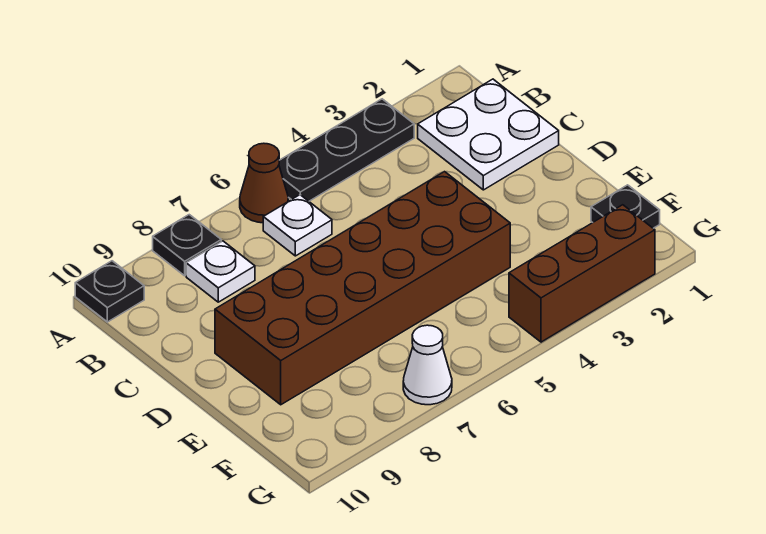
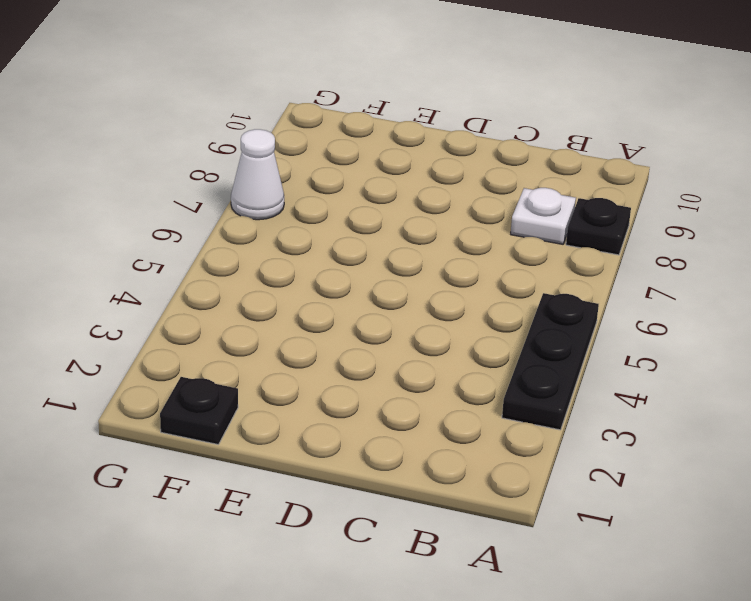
none -> brown 1x1 cone [240,143,288,223]
none -> black 1x1 plate [75,261,144,322]

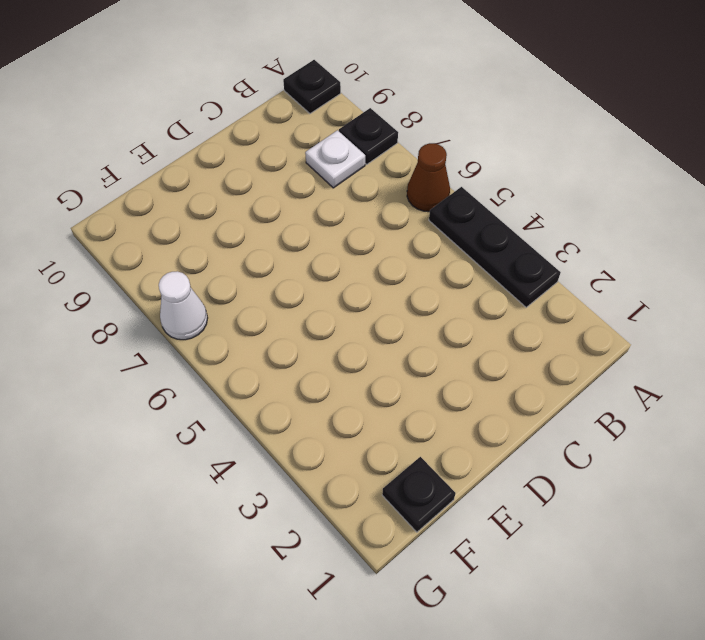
none -> white 2x2 plate [418,79,559,190]
none -> white 1x1 plate [263,195,332,256]

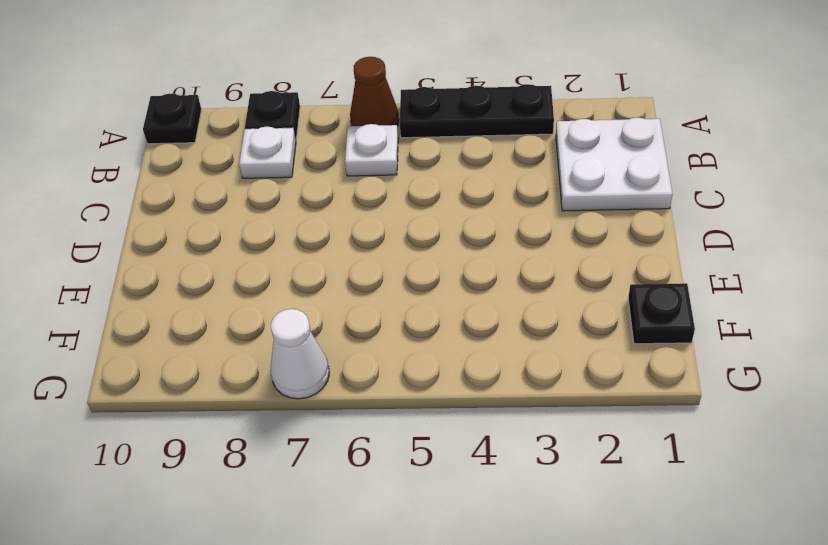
none -> brown 2x6 brick [215,172,510,405]
none -> brown 1x3 brick [509,205,655,342]

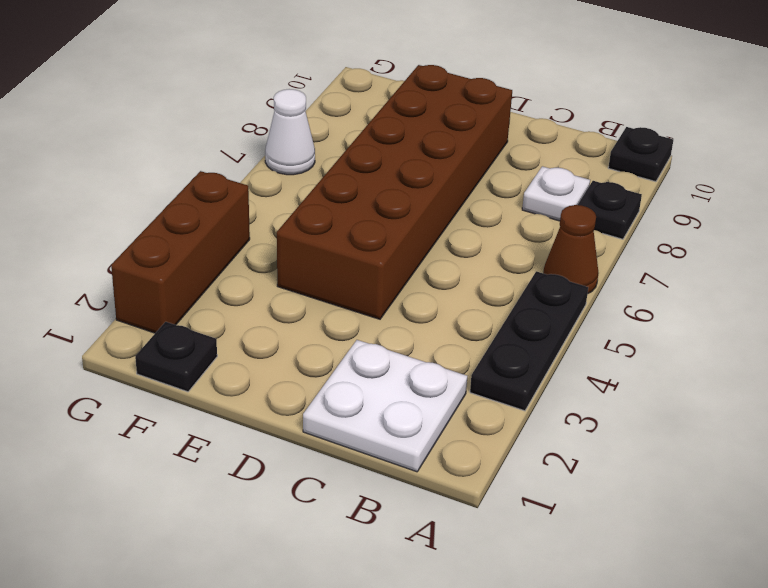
none -> white 1x1 plate [263,195,332,256]

